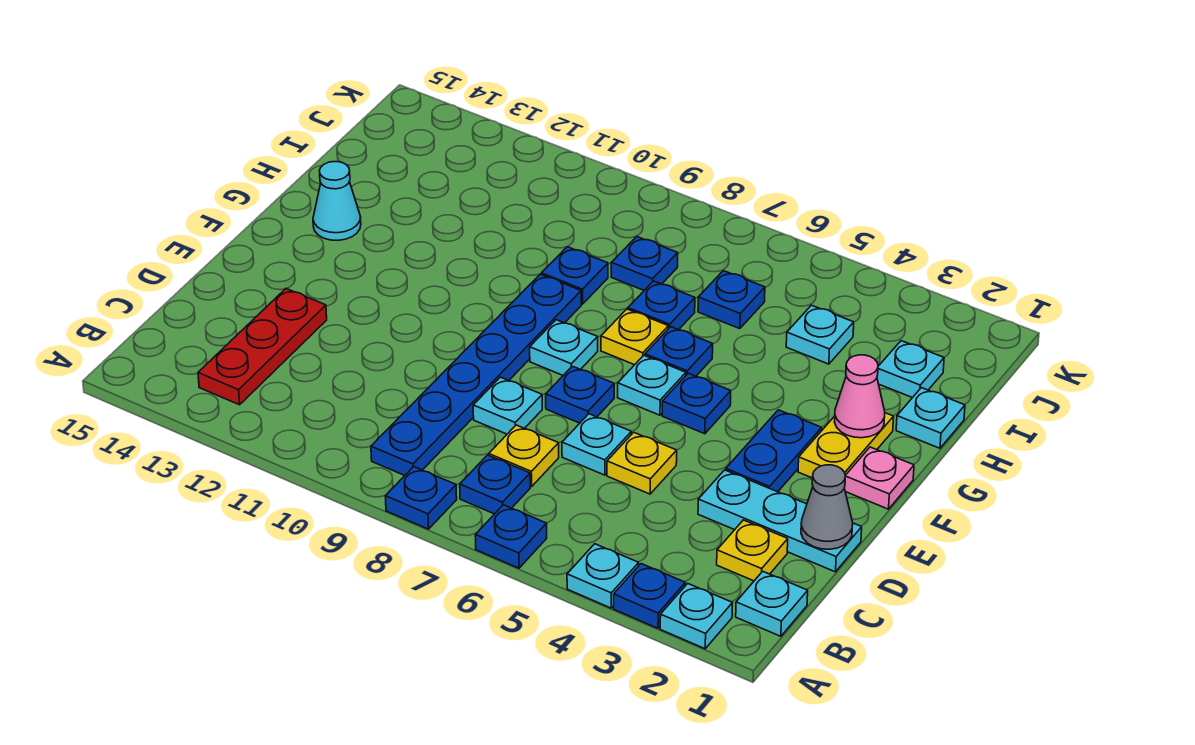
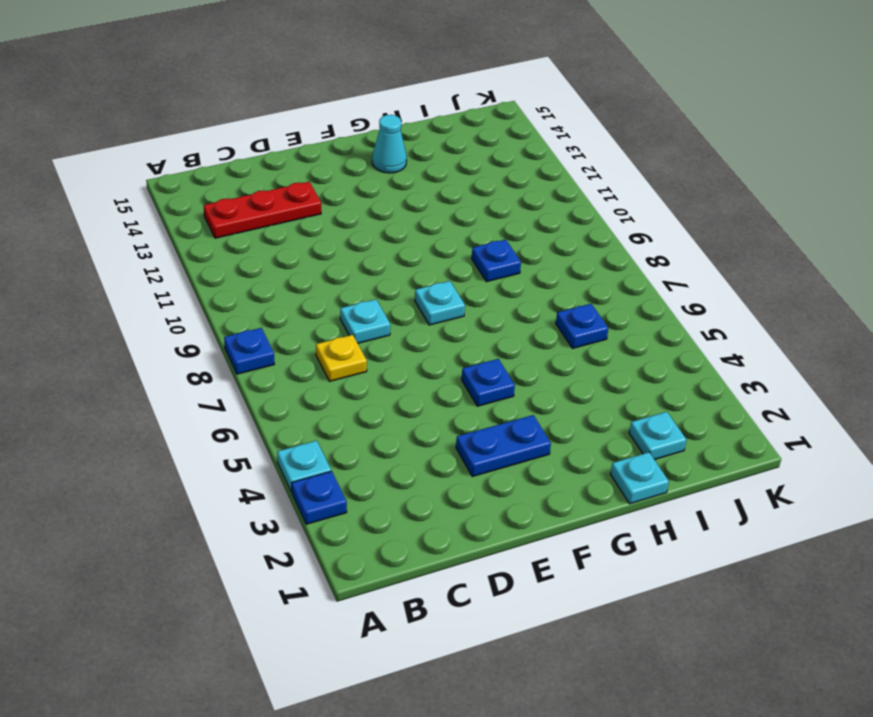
none -> cyan 1x1 plate [660,584,732,649]
none -> blue 1x1 plate [475,505,547,568]
none -> cyan 1x1 plate [736,571,808,636]
none -> blue 1x1 plate [460,455,530,514]

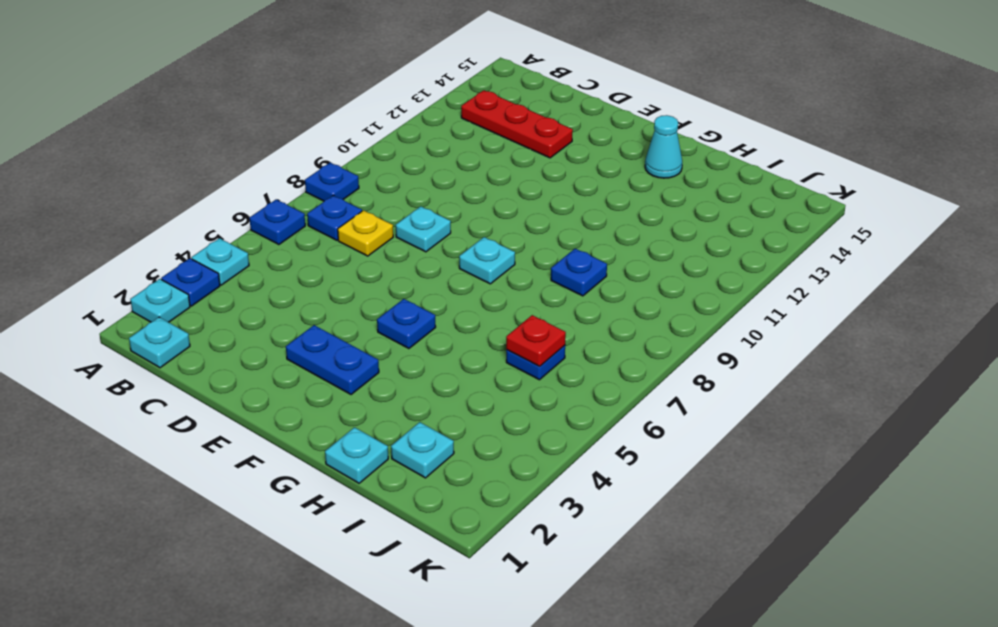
red 1x1 plate [506,315,566,366] -> none
none -> blue 1x6 plate [371,274,581,475]
none -> yellow 1x1 plate [717,520,788,581]
none -> cyan 1x3 plate [698,470,862,572]
none -> yellow 1x1 plate [607,432,677,494]

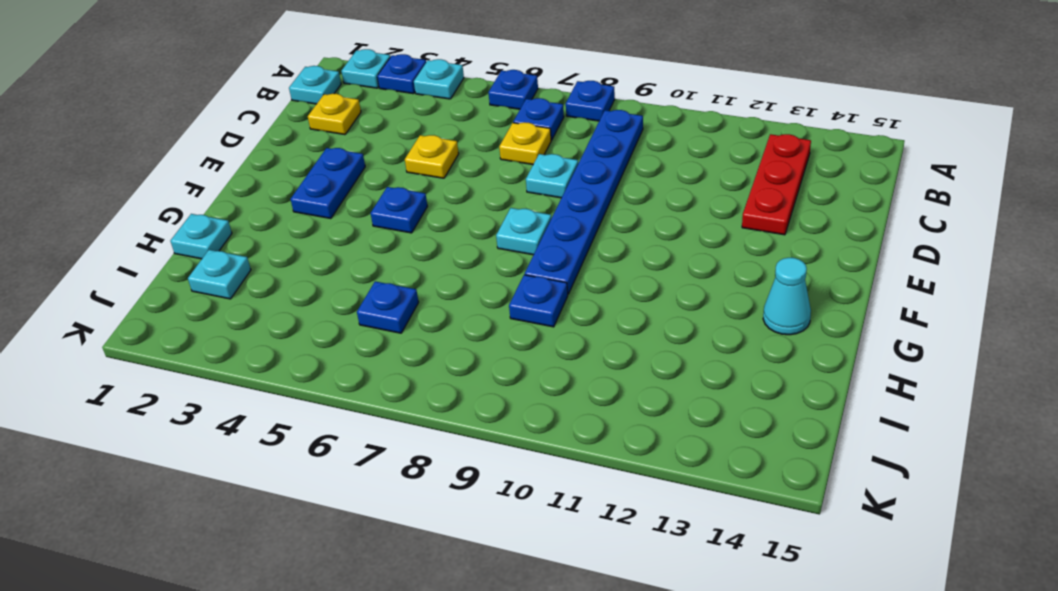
none -> cyan 1x3 plate [698,470,862,572]
none -> cyan 1x1 plate [562,414,631,475]
none -> blue 1x1 plate [546,366,614,423]
none -> pink 1x1 plate [844,447,914,509]

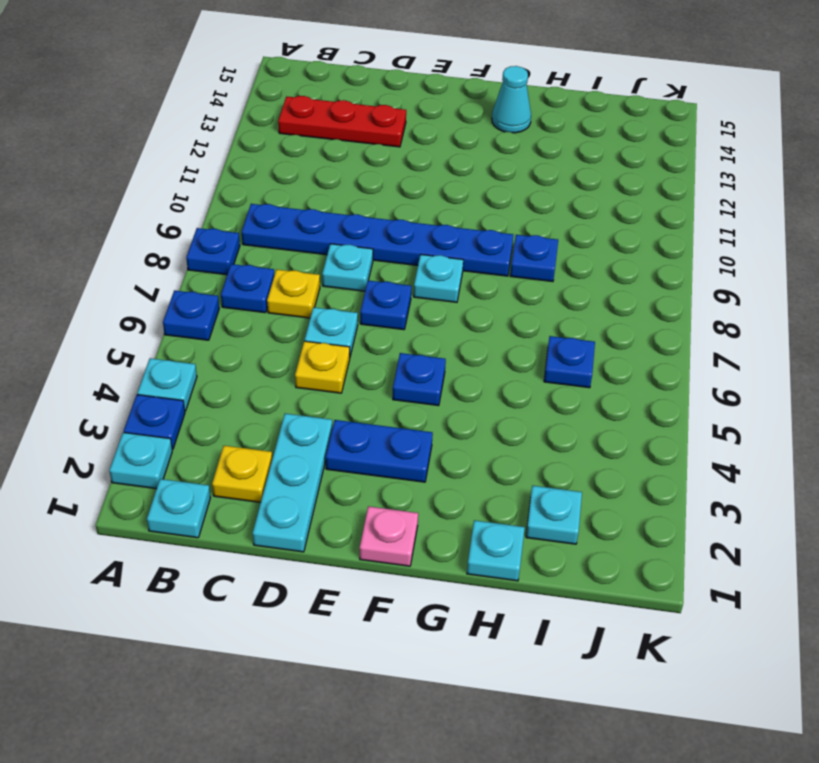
none -> yellow 1x2 plate [798,413,894,478]
none -> cyan 1x1 plate [618,355,686,415]
none -> blue 1x1 plate [645,327,713,376]
none -> yellow 1x1 plate [601,309,668,365]

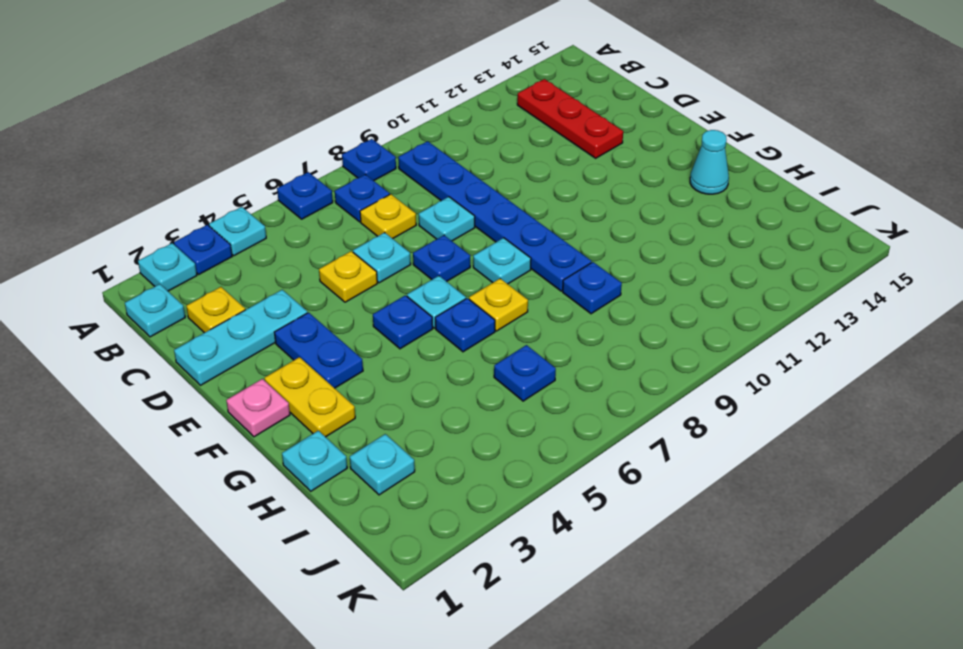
none -> blue 1x1 plate [628,281,695,330]
none -> cyan 1x1 plate [786,305,854,364]
none -> blue 1x1 plate [611,237,678,290]
none -> grey 1x1 cone [801,465,853,549]

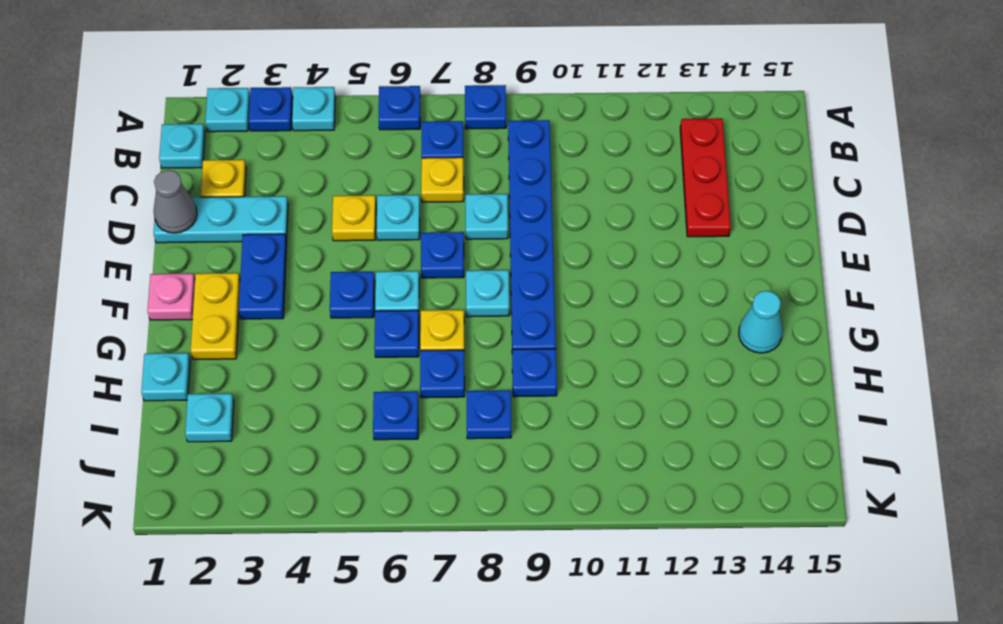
none -> cyan 1x1 plate [786,305,854,364]
none -> pink 1x1 cone [834,355,885,438]

